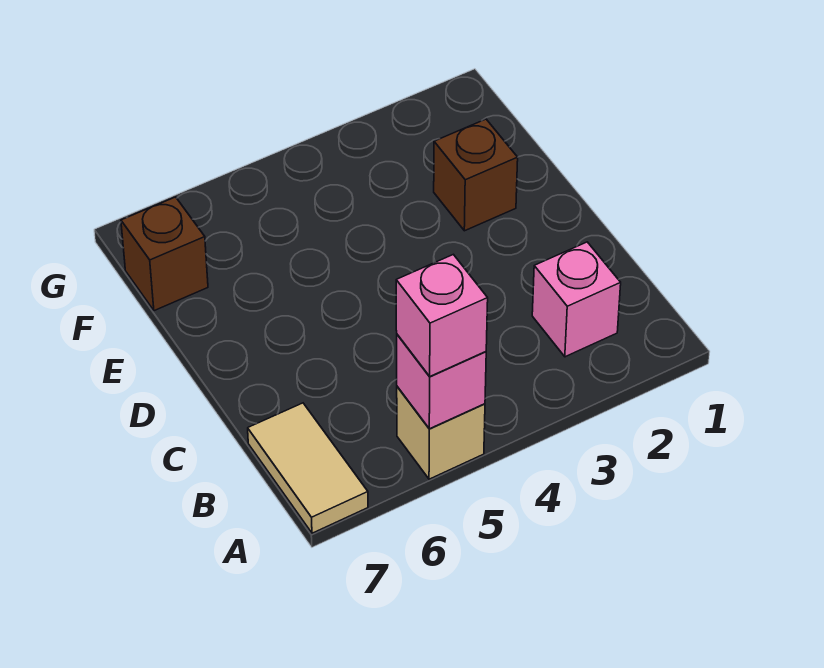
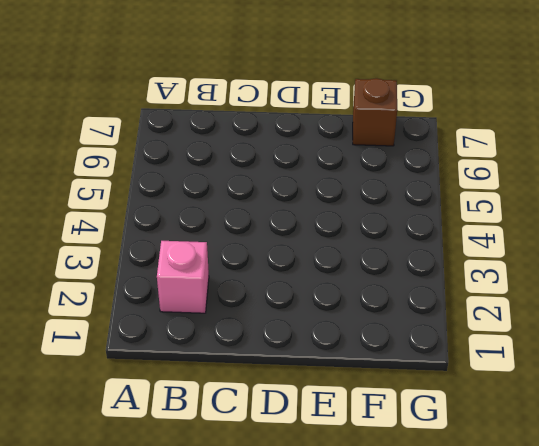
none -> tan 1x1 brick [397,387,485,479]
none -> tan 1x2 tile [248,403,368,533]

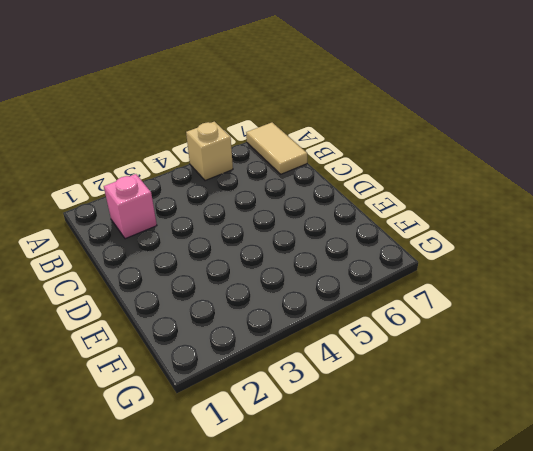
none -> brown 1x1 brick [434,119,518,231]
none -> brown 1x1 brick [121,197,208,311]

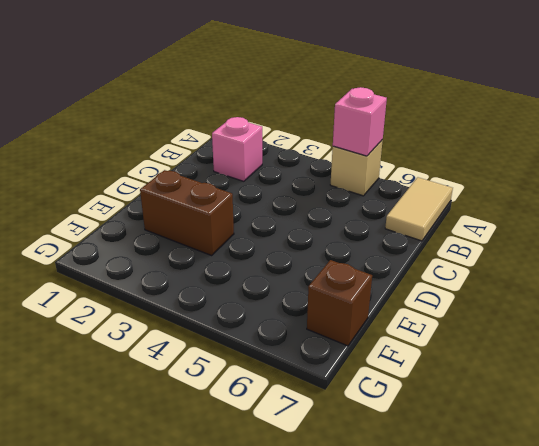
brown 1x2 brick [140,170,234,255] -> brown 1x1 brick [434,119,518,231]
none -> pink 1x1 brick [396,254,488,376]

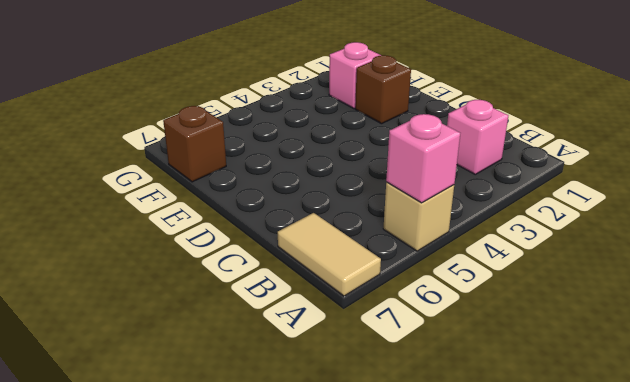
pink 1x1 brick [329,42,381,109] -> pink 1x1 brick moved to [396,254,488,376]

